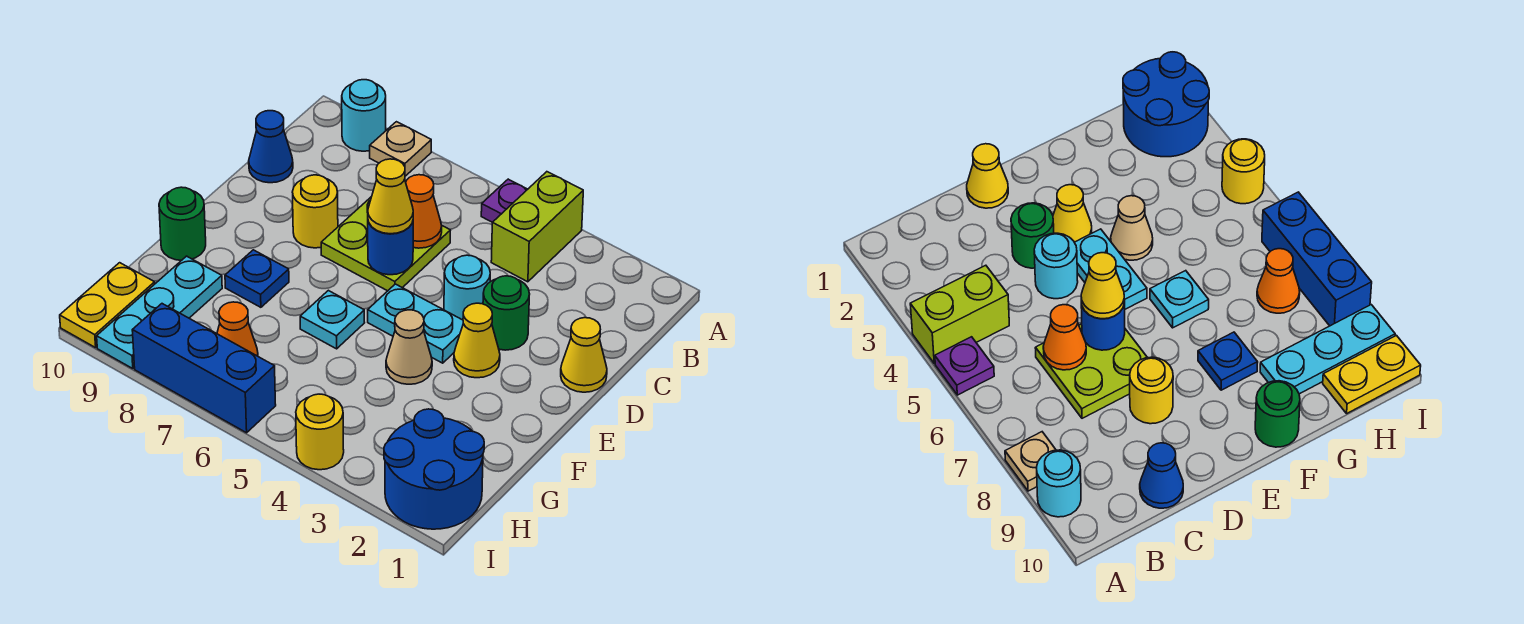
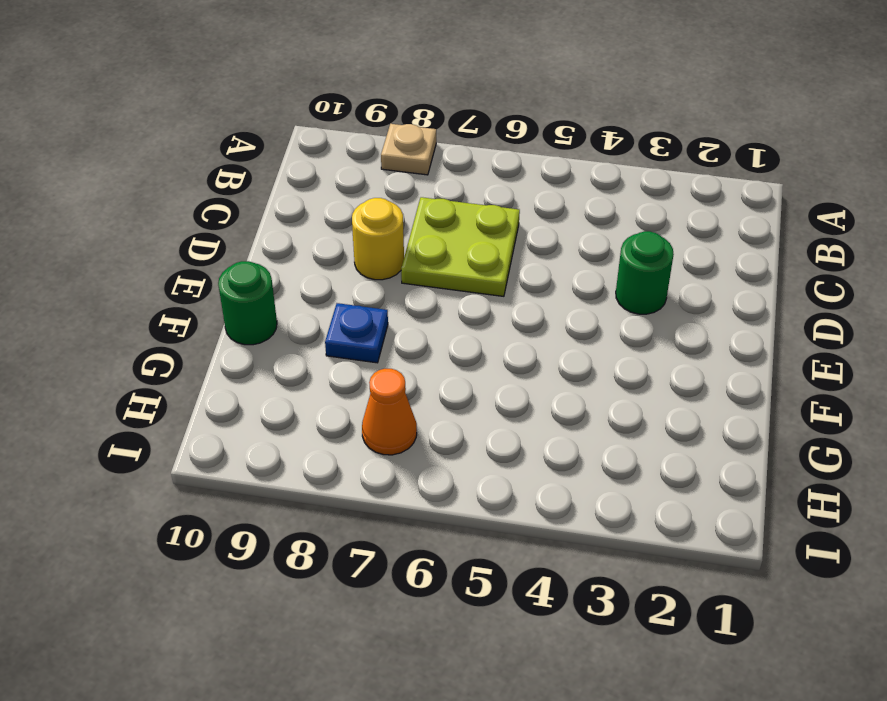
none -> lime 1x2 brick [491,172,583,282]
none -> purple 1x1 plate [481,179,528,222]
none -> cyan 1x1 round brick [342,80,386,151]

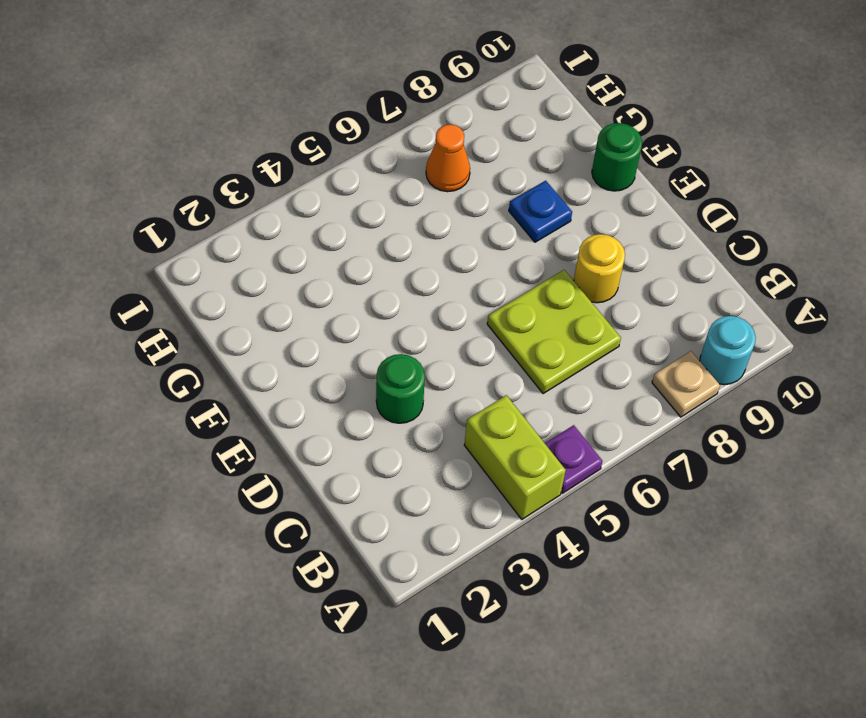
none -> blue 1x1 cone [249,111,293,183]
none -> yellow 1x1 cone [561,318,607,392]
none -> cyan 1x1 round brick [444,255,490,320]

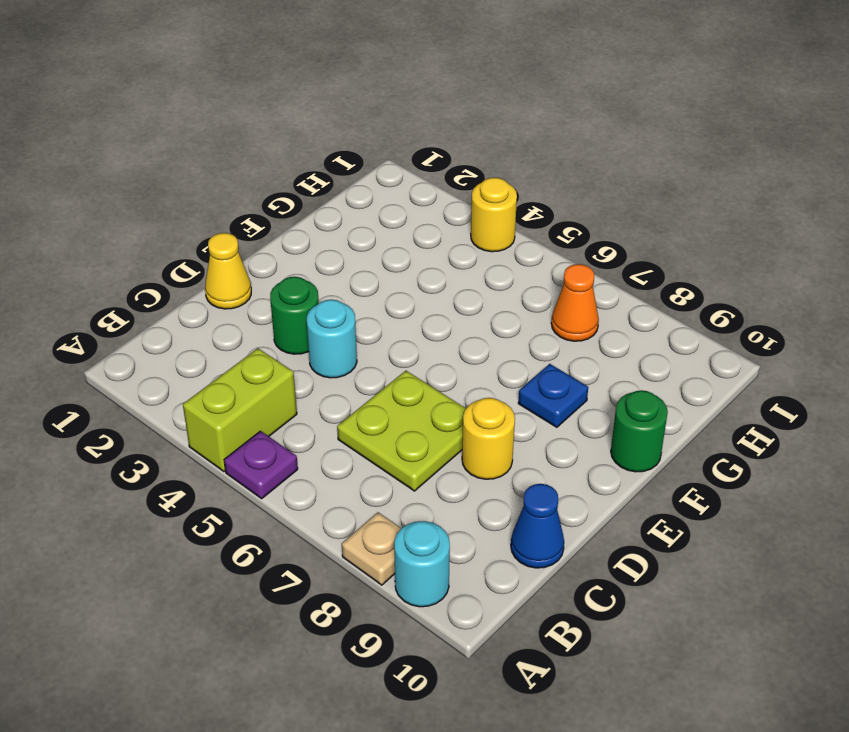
none -> yellow 1x1 cone [454,303,500,378]
none -> cyan 1x2 plate [368,284,463,363]
none -> tan 1x1 cone [386,310,432,384]

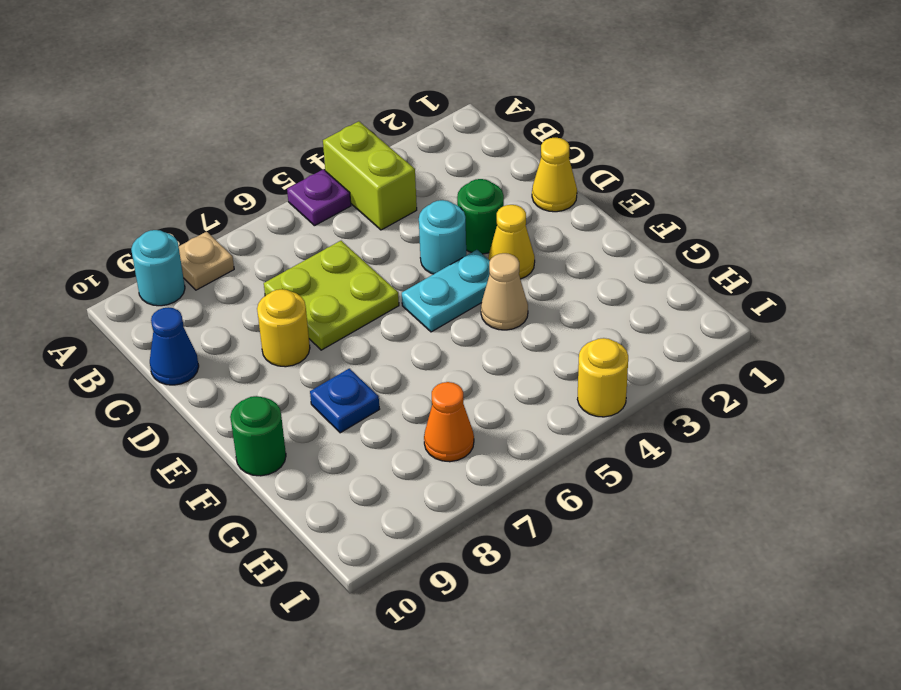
none -> cyan 1x1 plate [300,290,365,349]
none -> cyan 1x3 plate [97,256,222,369]
none -> blue 2x2 round brick [384,409,484,529]

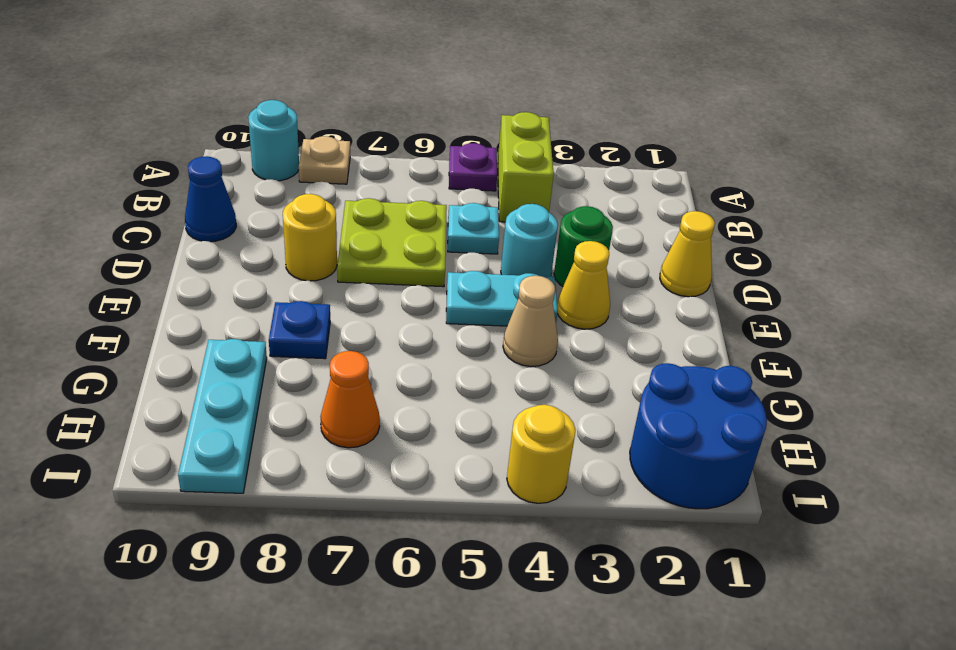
cyan 1x1 plate [448,203,499,254] -> cyan 1x1 plate moved to [300,290,365,349]
none -> green 1x1 round brick [159,187,206,261]
none -> yellow 1x2 plate [60,263,155,348]
none -> blue 1x3 brick [132,304,276,433]

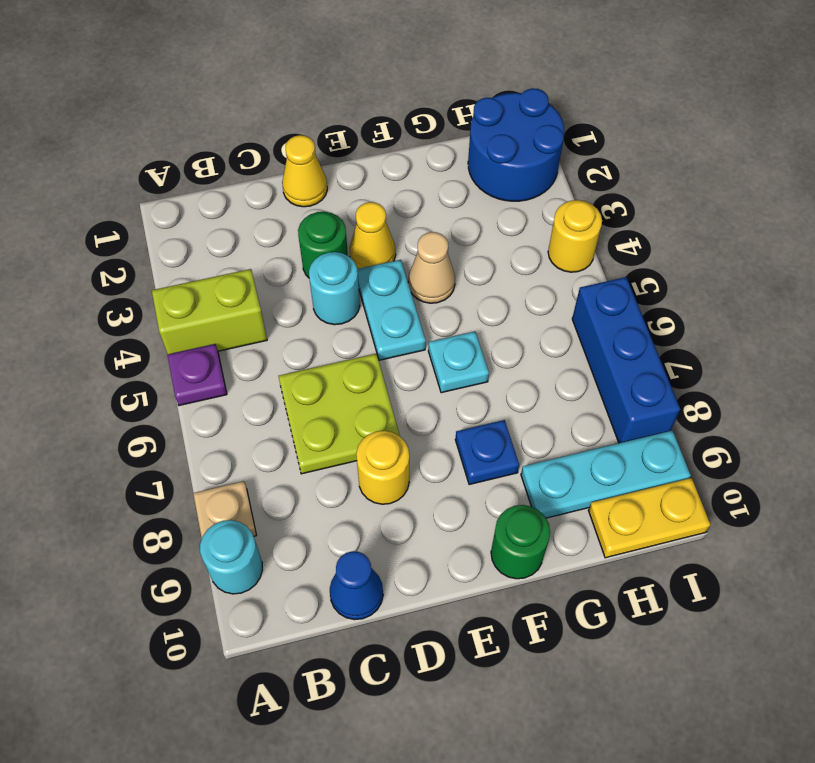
none -> orange 1x1 cone [217,302,258,356]
none -> orange 1x1 cone [406,175,442,248]
none -> blue 1x1 round brick [368,222,413,275]

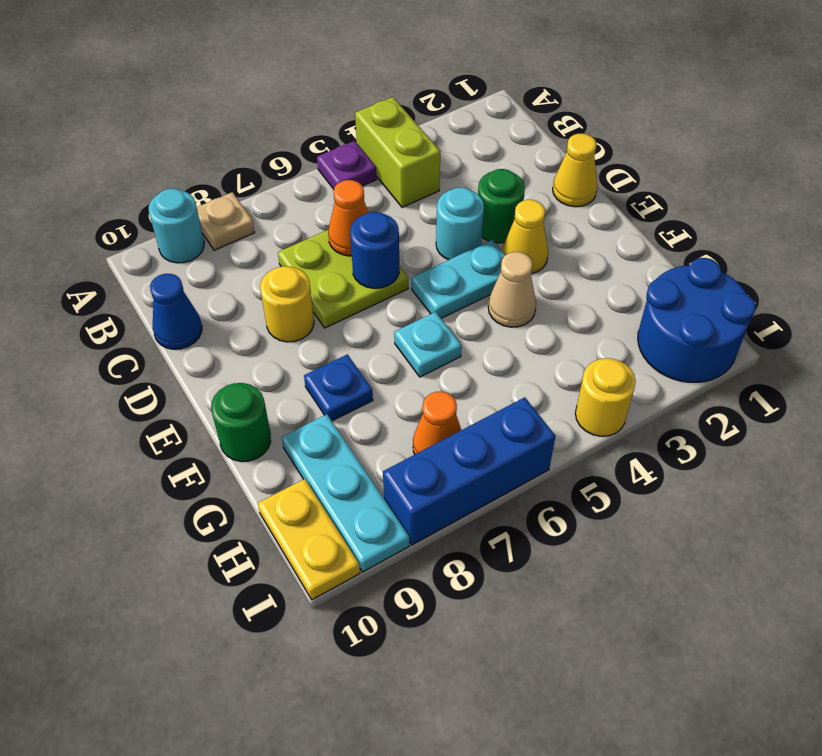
none -> yellow 1x1 cone [368,159,413,234]

